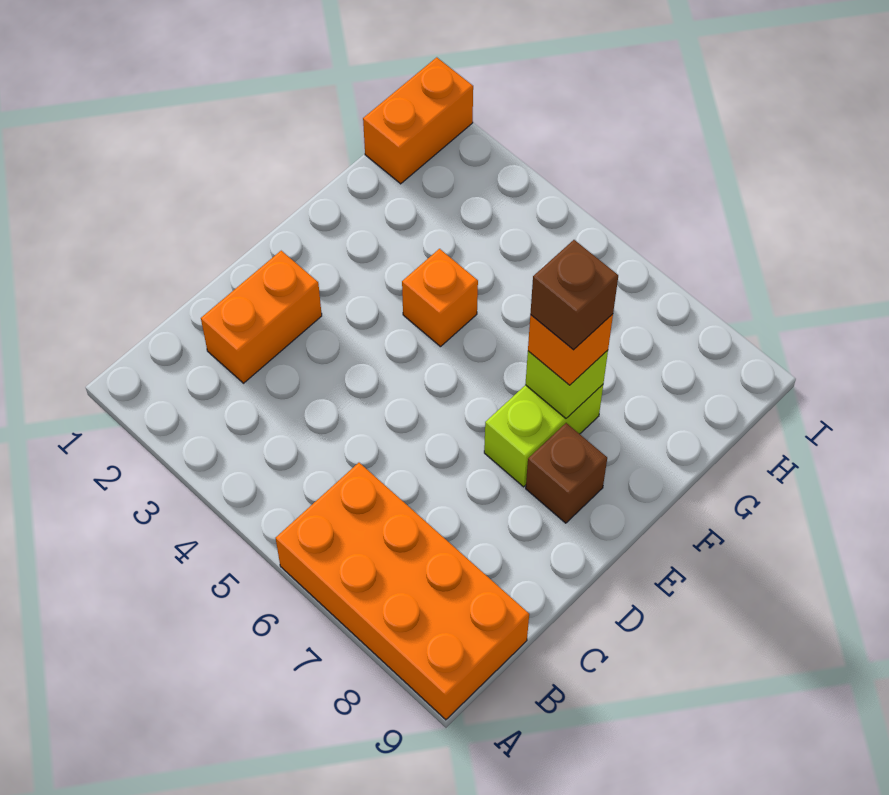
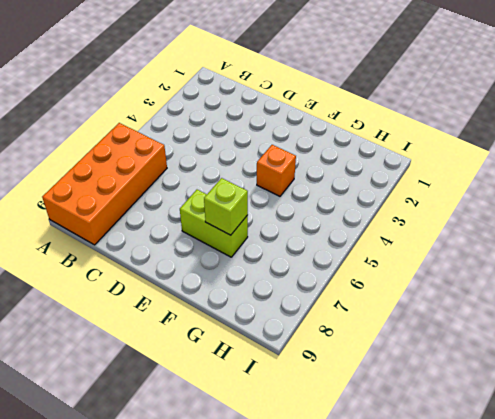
none -> orange 1x2 brick [201,251,322,383]
none -> brown 1x1 brick [526,423,607,523]

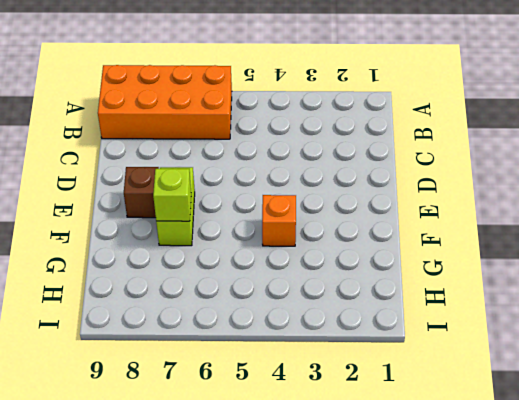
none -> orange 1x2 brick [201,251,322,383]
none -> orange 1x2 brick [363,57,473,184]

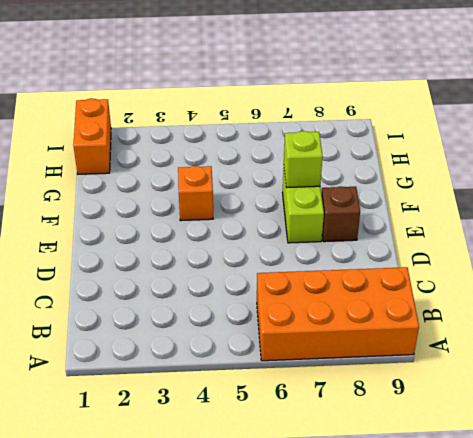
none -> orange 1x2 brick [201,251,322,383]
none -> orange 1x1 brick [528,314,613,385]

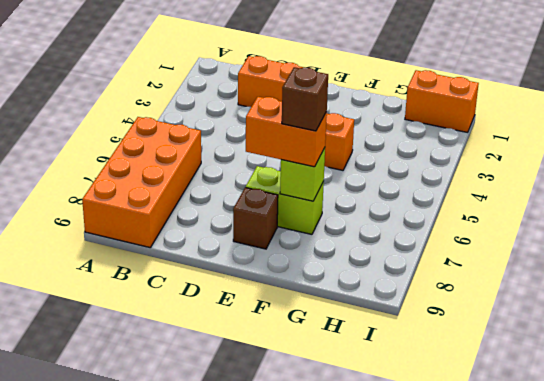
orange 1x2 brick [246,97,327,167] -> orange 1x1 brick [528,314,613,385]

